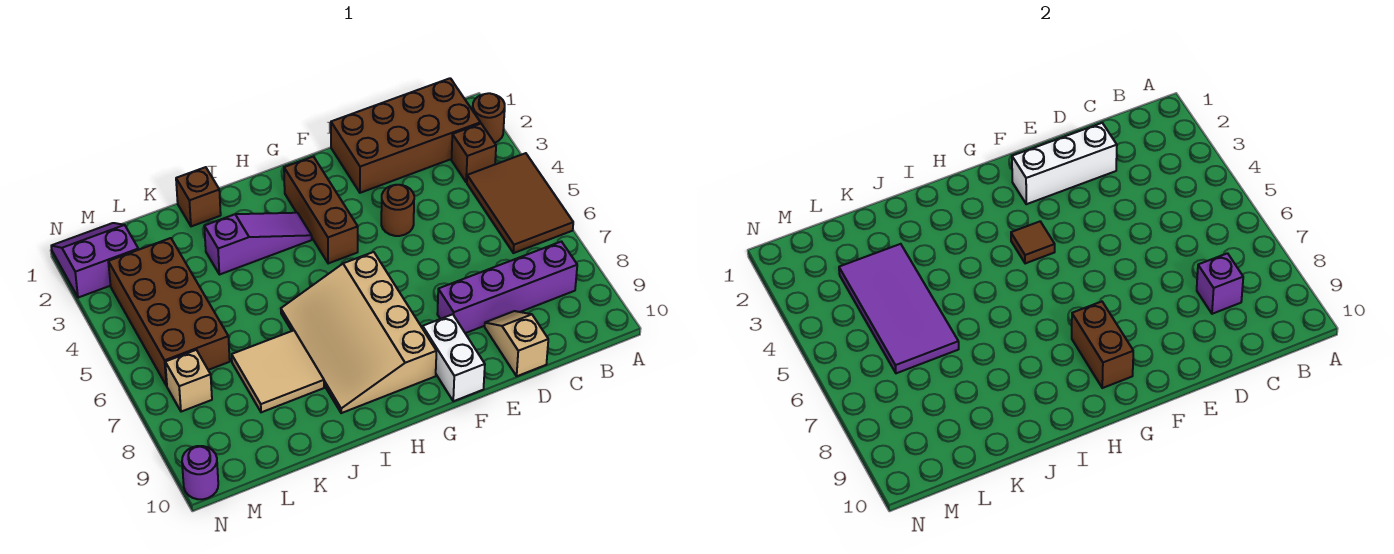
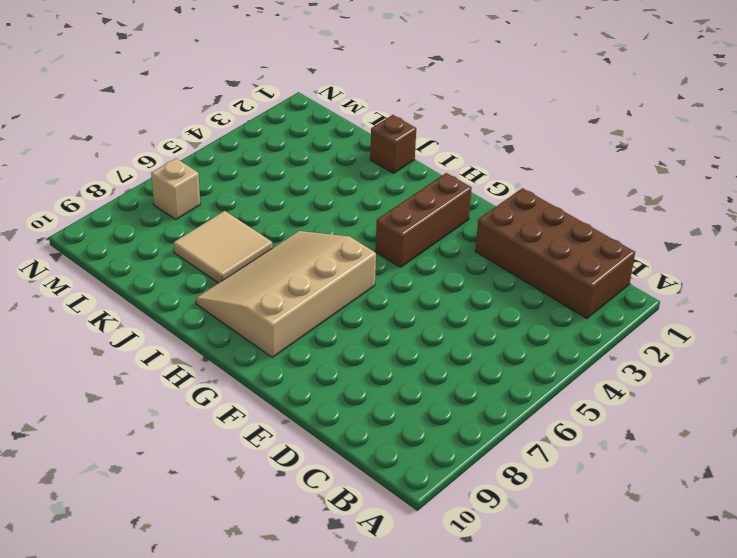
none -> brown 1x1 round brick [473,93,505,143]
none -> brown 2x3 tile [467,153,573,253]
none -> brown 1x1 brick [451,124,496,182]

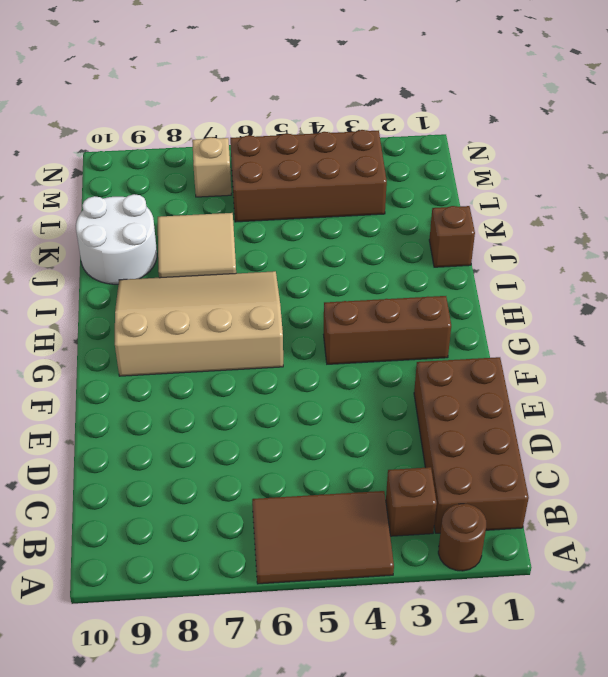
white 2x2 round brick [76,194,157,284] -> none
none -> purple 1x4 brick [437,242,577,333]
none -> tan 1x2 slope [485,311,548,376]
none -> brown 1x1 round brick [381,185,414,236]

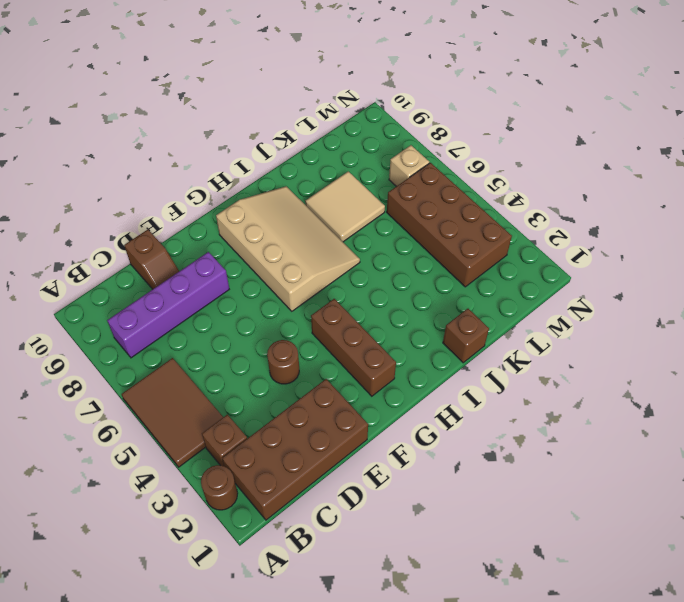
brown 1x2 slope [124,230,179,289] -> tan 1x2 slope [485,311,548,376]
none -> white 1x2 brick [423,314,485,401]
none -> purple 1x3 slope [204,213,312,275]
none -> purple 2x2 slope [51,223,138,298]

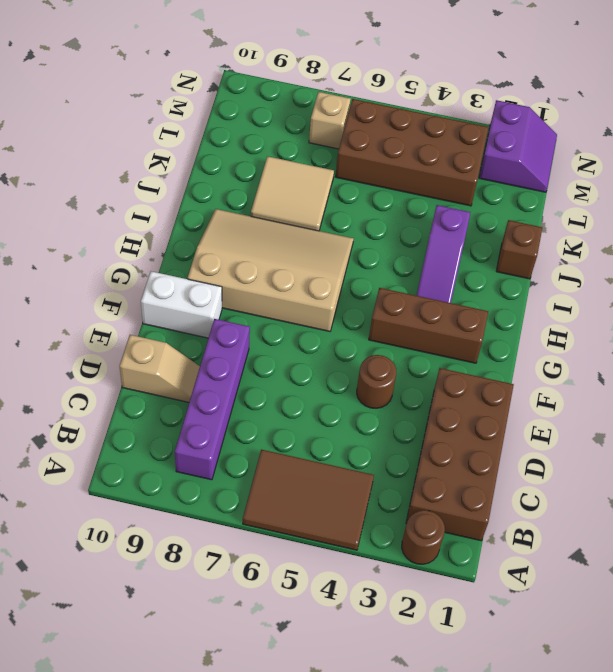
none -> brown 1x1 brick [451,124,496,182]
none -> purple 1x1 round brick [182,446,218,499]
none -> purple 1x1 brick [1197,253,1243,314]

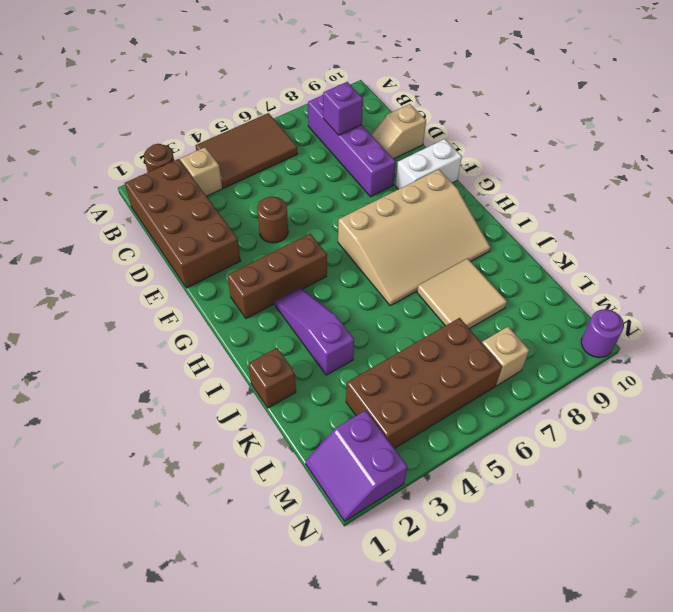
tan 1x1 brick [180,147,222,196] -> brown 1x1 brick [451,124,496,182]
none -> white 1x3 brick [1012,123,1117,204]
none -> brown 1x1 tile [1011,222,1055,264]
none -> brown 1x2 brick [1072,302,1133,388]

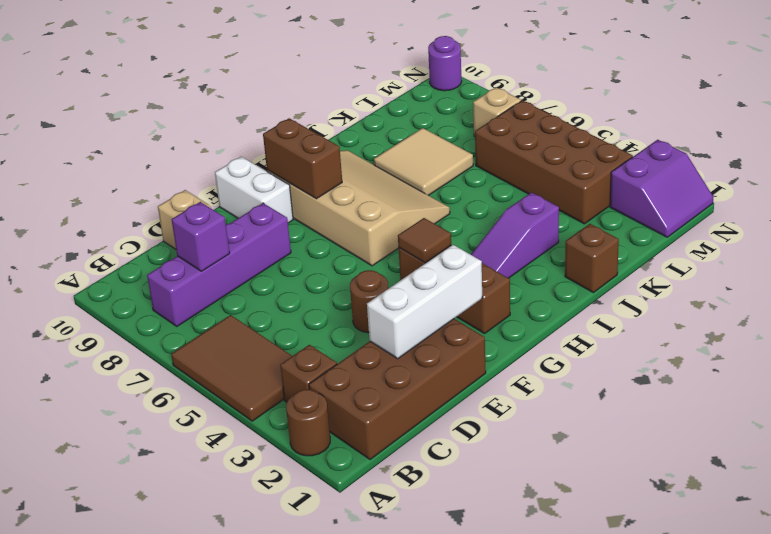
none -> purple 2x4 tile [839,244,959,373]

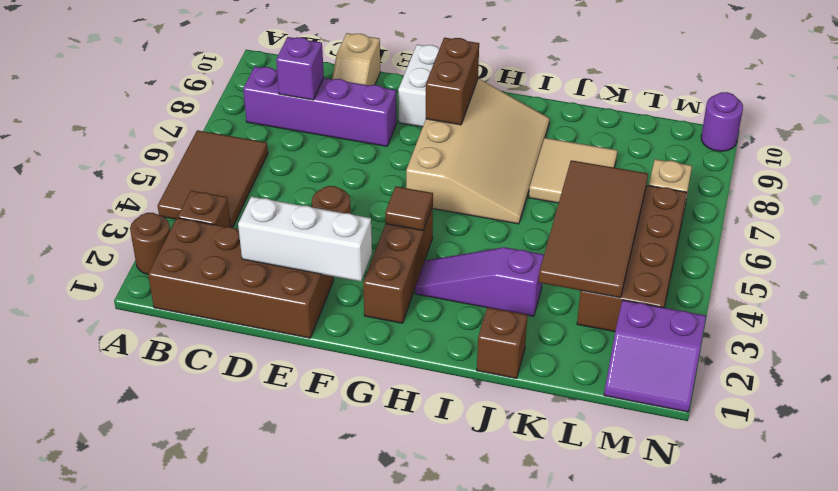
brown 2x4 tile [539,160,648,298] -> purple 2x4 tile [839,244,959,373]

